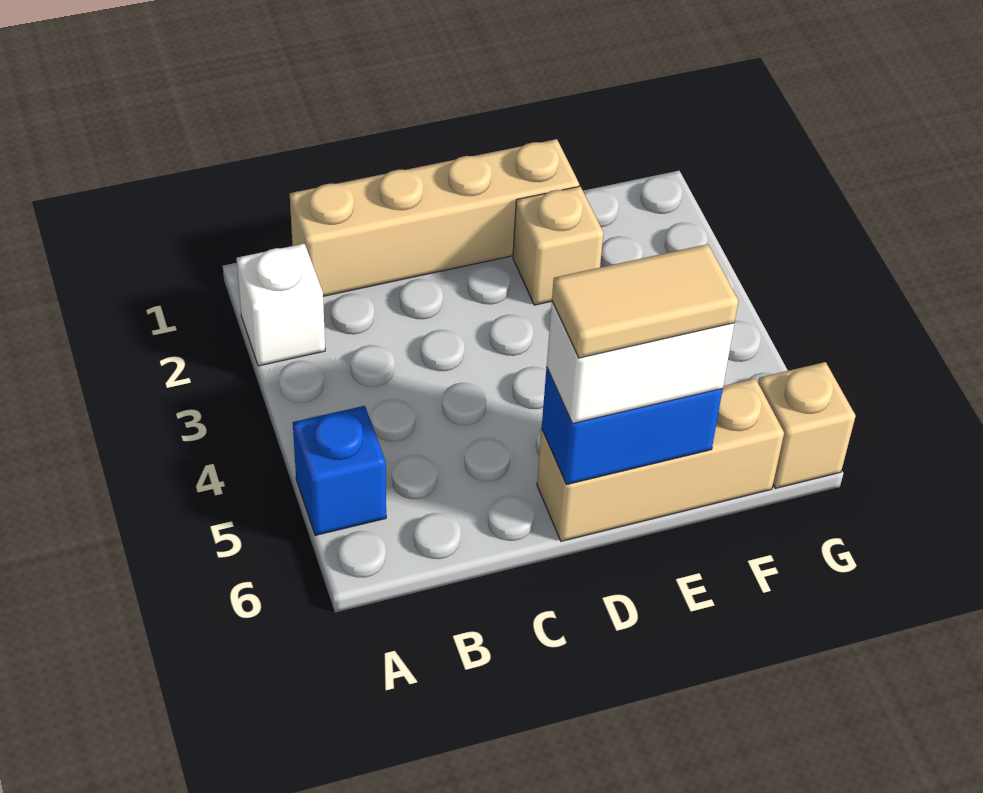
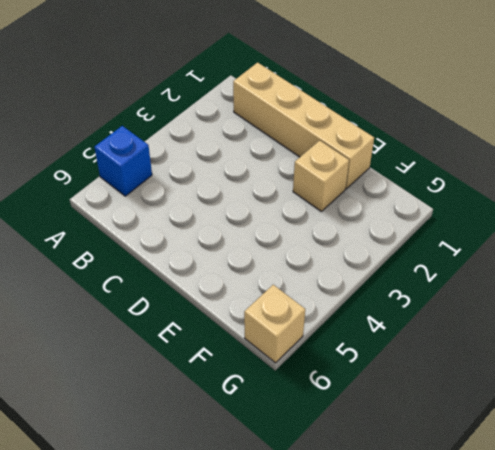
none -> white 1x1 brick [237,244,325,366]
none -> tan 1x3 brick [537,379,784,541]

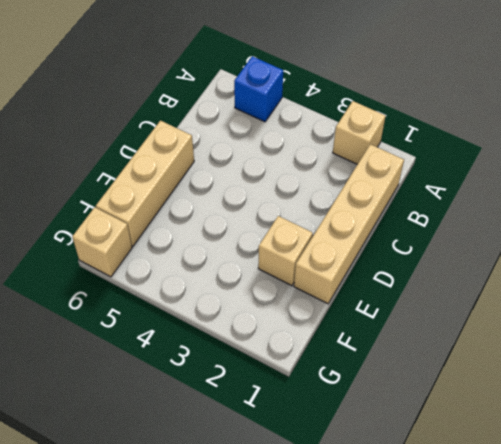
tan 1x1 brick [333,101,386,164] -> white 1x1 brick [237,244,325,366]
none -> blue 1x2 brick [542,367,723,484]
none -> white 1x2 brick [547,302,734,424]

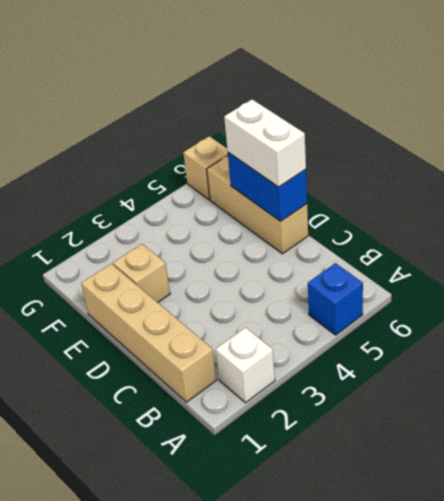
none -> tan 1x2 tile [552,244,738,358]

